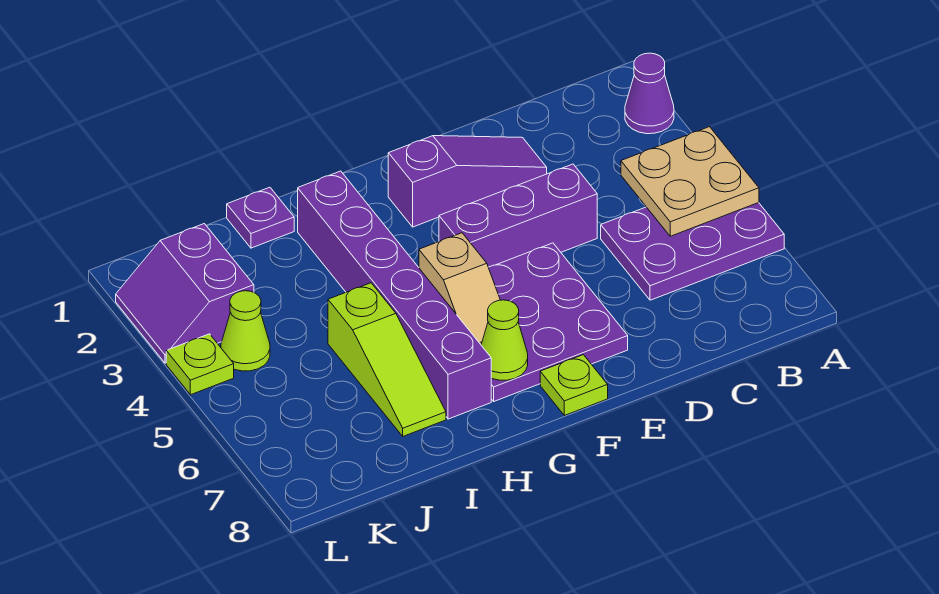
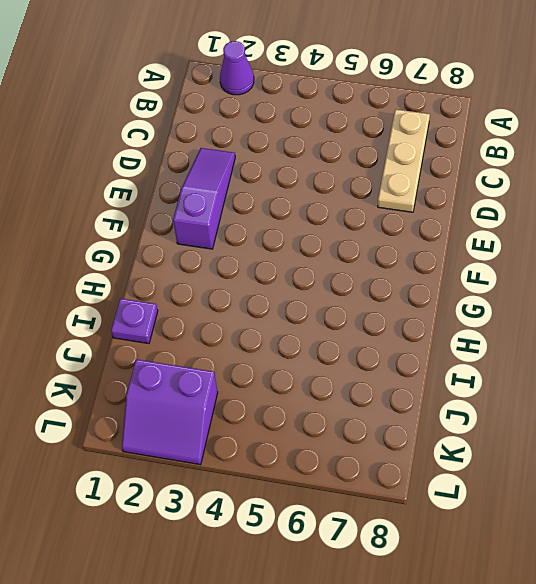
tan 1x3 plate [378,109,430,212] -> none
none -> purple 2x3 plate [601,203,784,300]
none -> purple 1x3 brick [439,164,597,267]
none -> purple 3x3 plate [488,243,628,401]

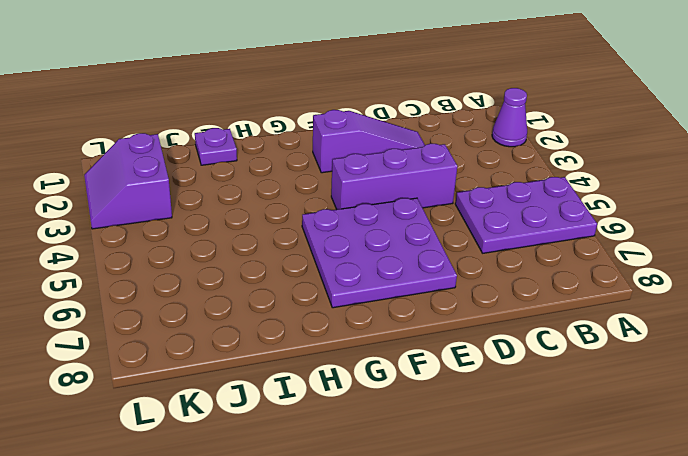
none -> lime 1x1 plate [540,355,608,415]
none -> purple 1x6 brick [298,171,491,419]
none -> lime 1x3 slope [328,283,446,436]

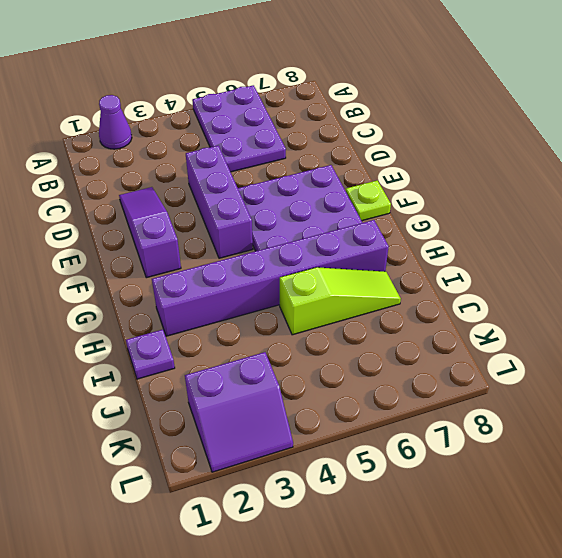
none -> lime 1x1 cone [221,291,270,371]
none -> lime 1x1 plate [166,334,234,395]
none -> tan 2x2 plate [621,127,759,236]

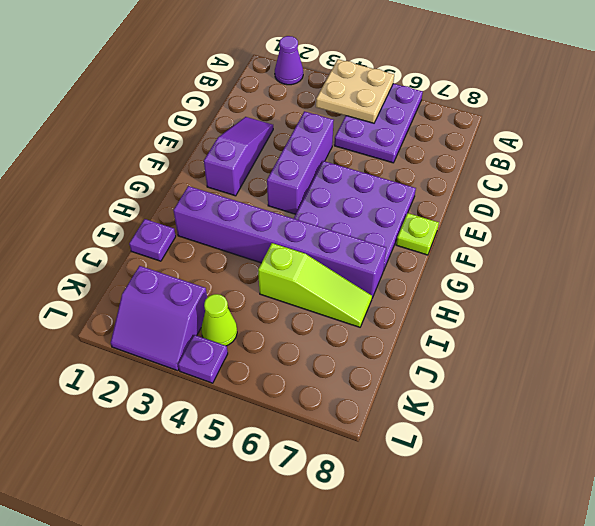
purple 1x1 plate [178,335,228,383] -> lime 1x1 plate [166,334,234,395]
none -> tan 1x2 slope [419,233,500,344]
none -> lime 1x1 cone [481,300,528,380]

